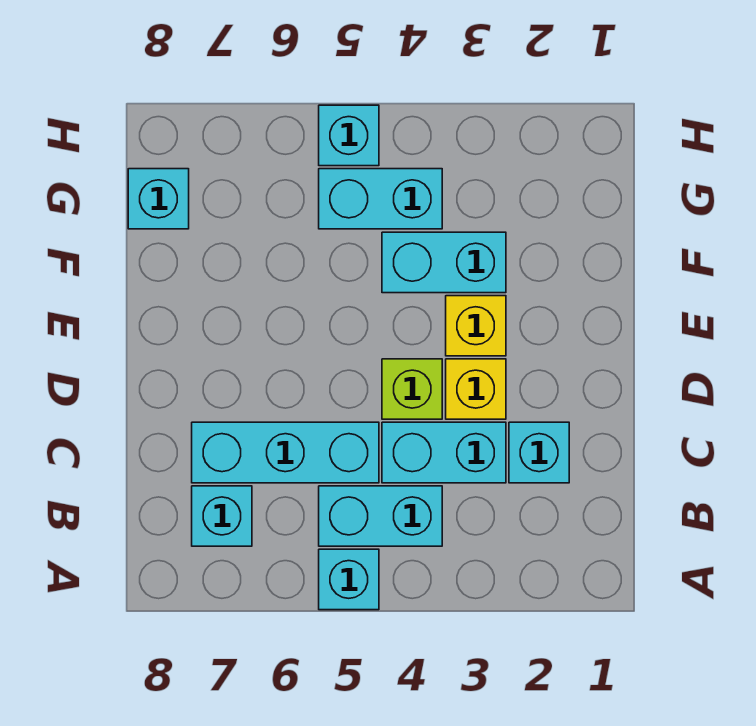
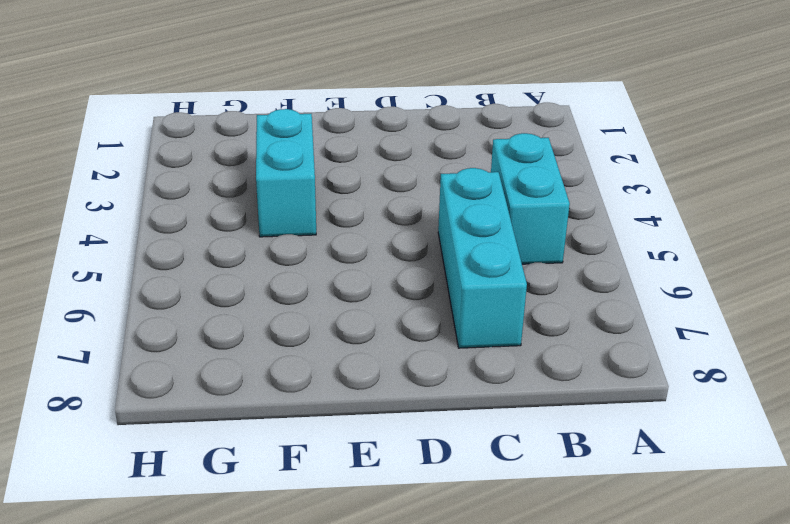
none -> cyan 1x1 brick [319,549,379,610]
none -> cyan 1x1 brick [192,486,252,546]
none -> cyan 1x1 brick [509,422,569,483]

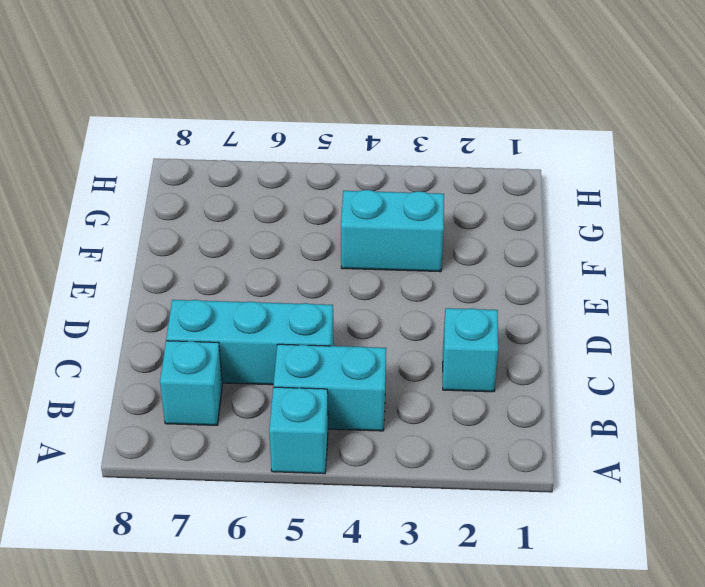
none -> cyan 1x2 brick [382,422,506,483]
none -> yellow 1x1 brick [446,359,506,419]
none -> lime 1x1 brick [382,359,442,419]

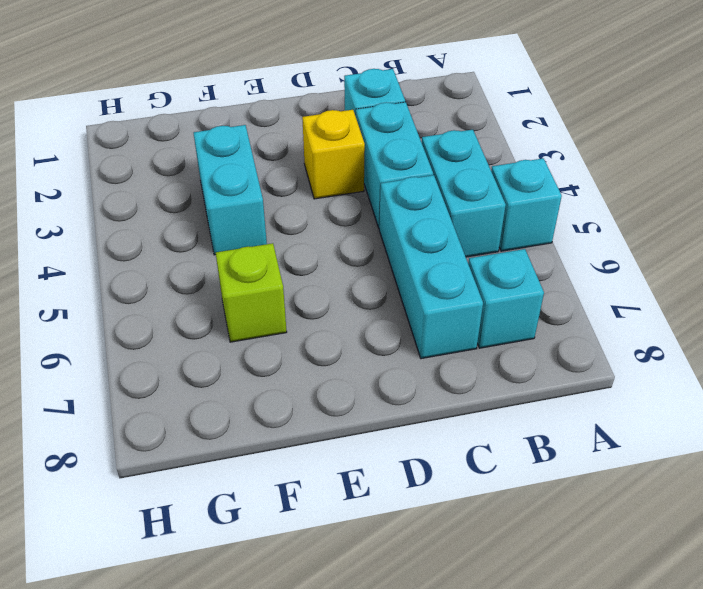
lime 1x1 brick [216,243,287,342] -> lime 1x1 brick moved to [382,359,442,419]
none -> yellow 1x1 brick [446,296,506,356]
none -> cyan 1x2 brick [319,169,442,229]
none -> cyan 1x1 brick [128,169,189,229]

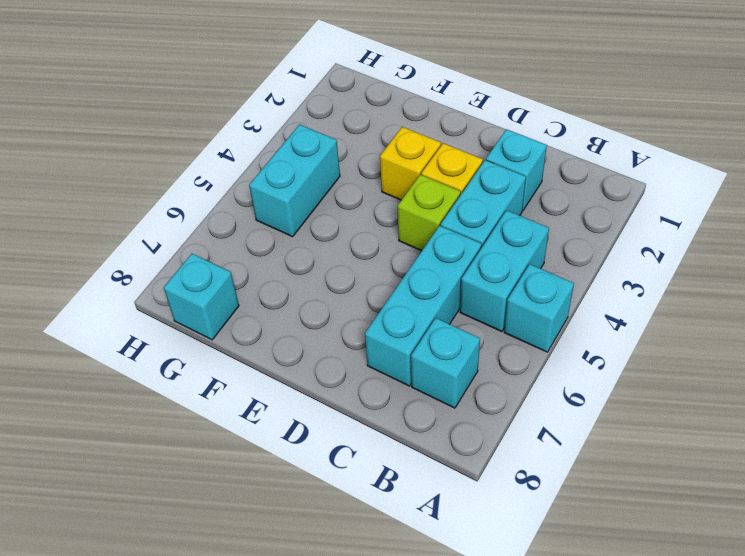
none -> cyan 1x2 brick [382,232,506,293]
none -> cyan 1x1 brick [319,105,379,166]

